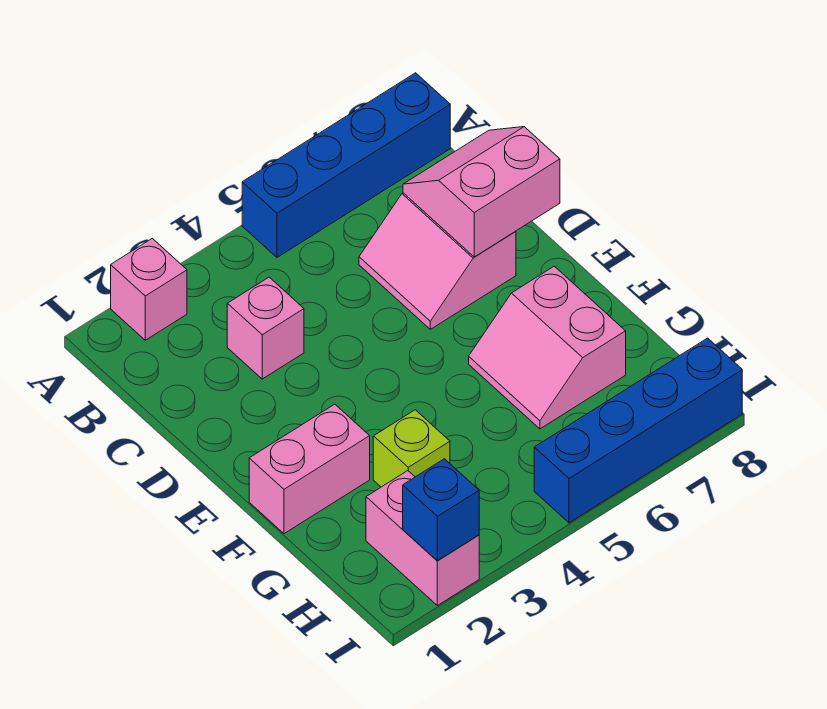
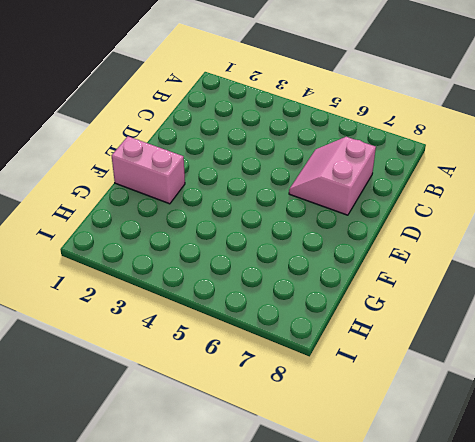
none -> pink 1x1 brick [111,238,187,340]
none -> blue 1x4 brick [242,73,450,257]

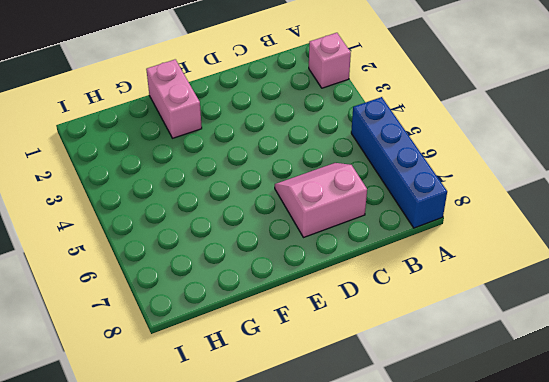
none -> pink 1x1 brick [227,277,304,379]
none -> pink 2x2 slope [469,266,626,429]

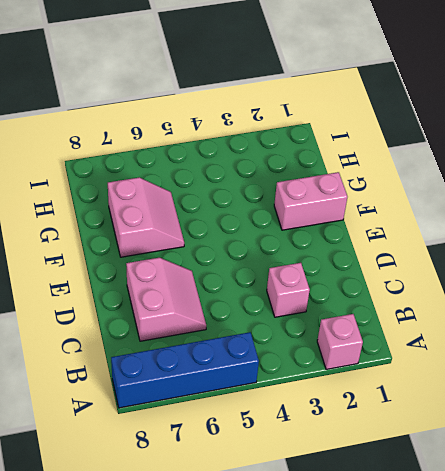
none -> lime 1x1 brick [373,410,450,487]
none -> pink 1x2 brick [366,471,479,606]

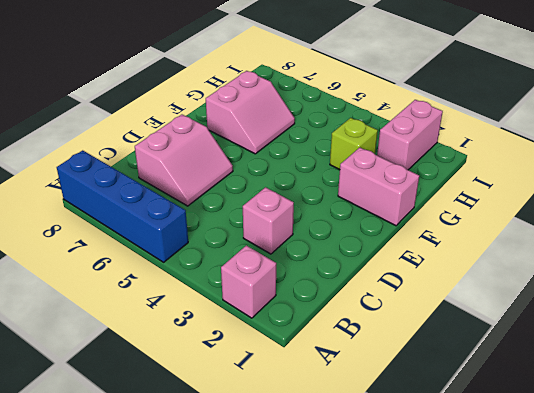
none -> blue 1x4 brick [534,338,742,523]
none -> pink 2x2 slope [403,127,560,257]

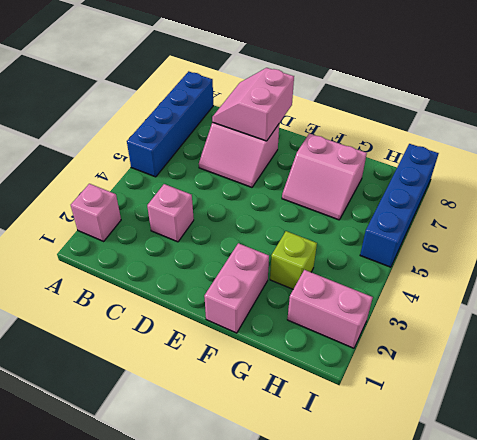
none -> blue 1x1 brick [403,459,479,561]

